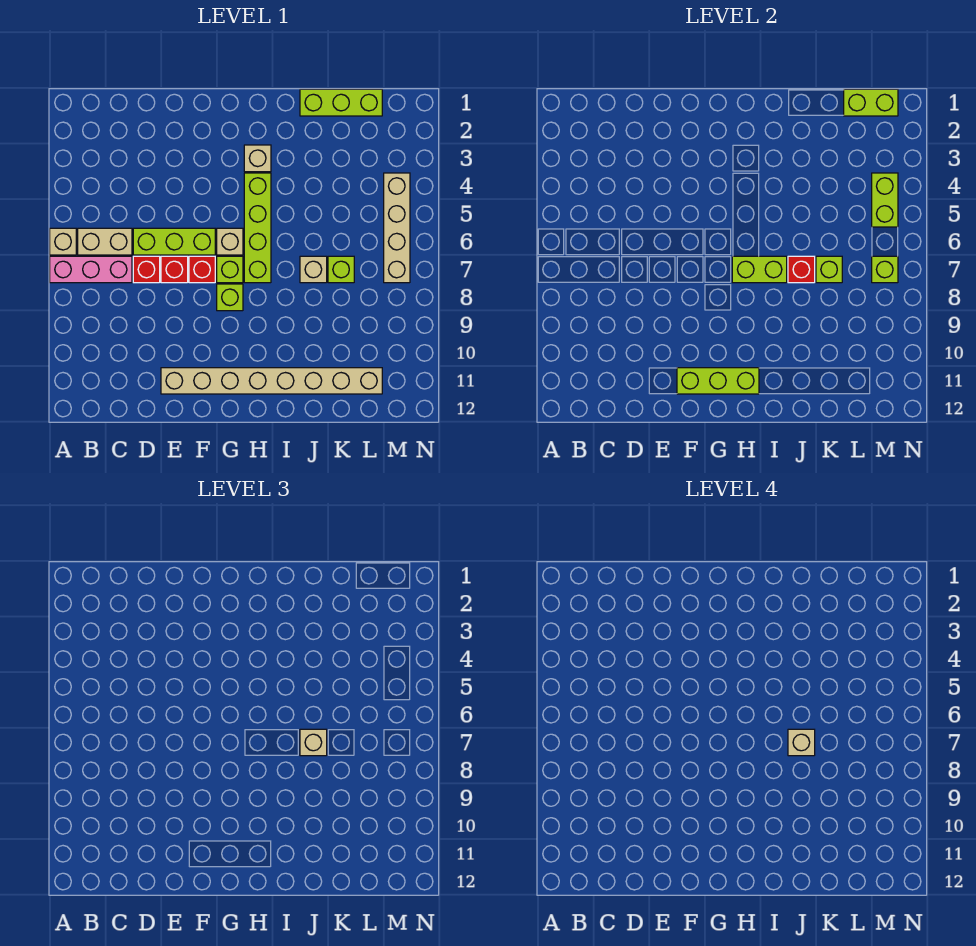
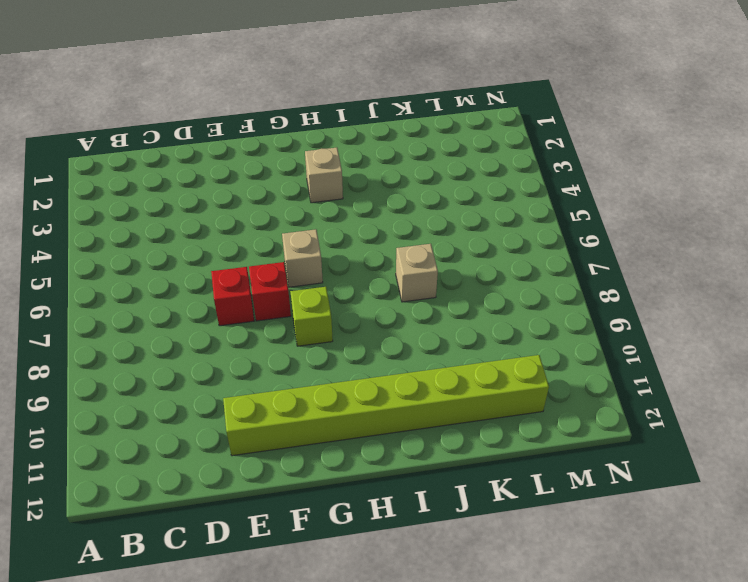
lime 1x8 brick [223,355,549,456] -> tan 1x8 brick [161,368,382,394]
none -> tan 1x1 brick [50,228,76,255]
none -> pink 1x3 brick [50,256,132,283]
none -> tan 1x2 brick [78,228,132,255]

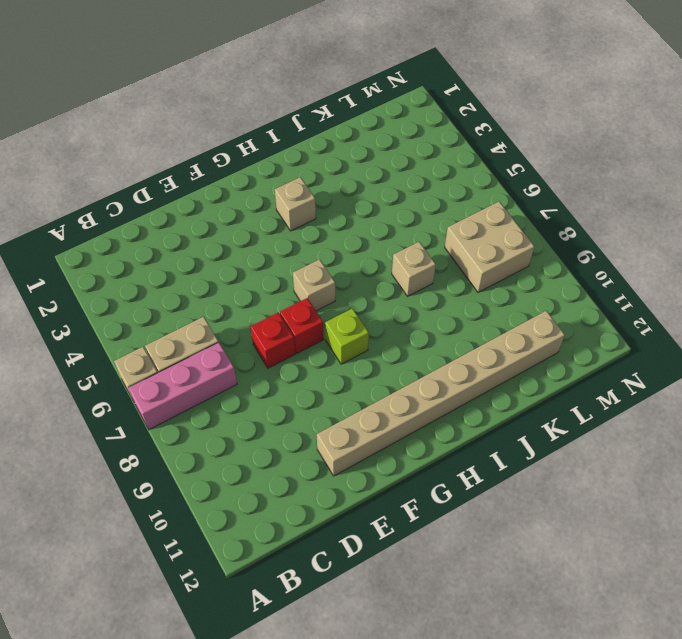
tan 2x2 brick [445,202,534,292] -> tan 1x4 brick [384,173,410,283]
none -> lime 1x3 brick [133,228,215,255]
none -> red 1x1 brick [133,256,160,283]
none -> lime 1x1 brick [217,256,243,283]

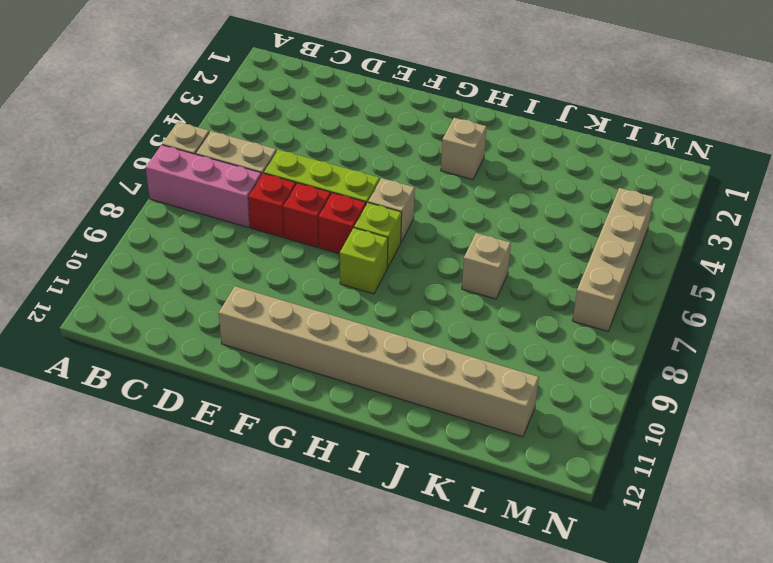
none -> lime 1x4 brick [244,173,271,283]
none -> lime 1x3 brick [300,89,382,116]
none -> lime 1x1 brick [328,256,354,283]

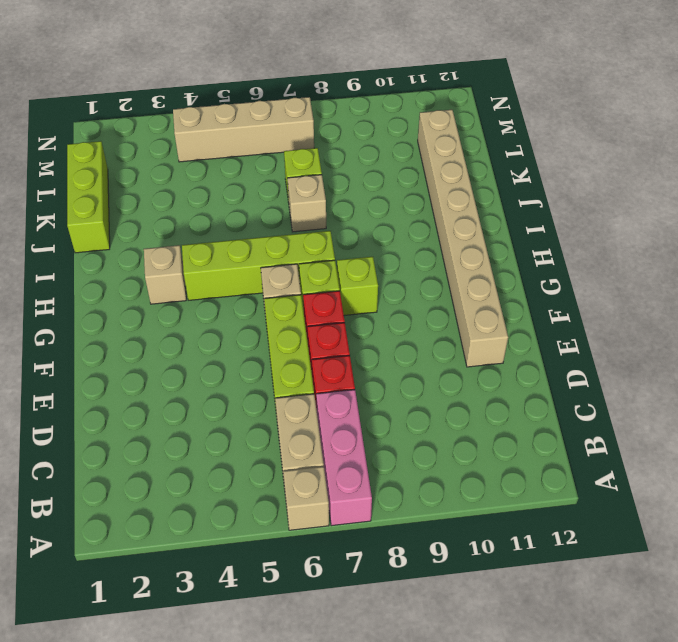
none -> lime 1x3 brick [677,368,759,394]
none -> lime 1x2 brick [732,256,787,283]
none -> red 1x1 brick [788,256,815,283]

